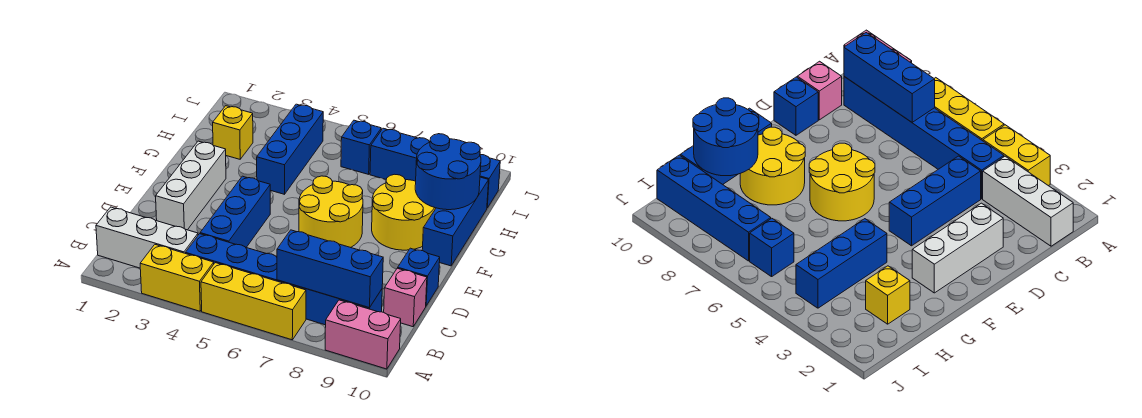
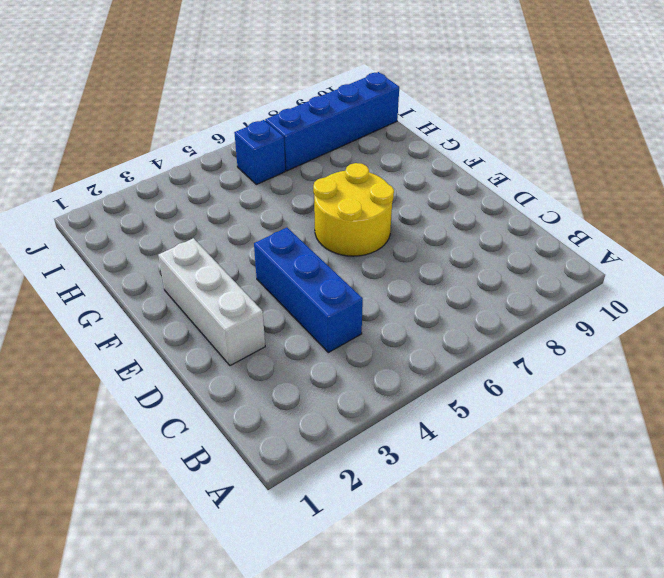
none -> yellow 1x2 brick [140,245,214,311]
none -> yellow 1x3 brick [201,263,306,340]
none -> pink 1x2 brick [325,300,401,369]

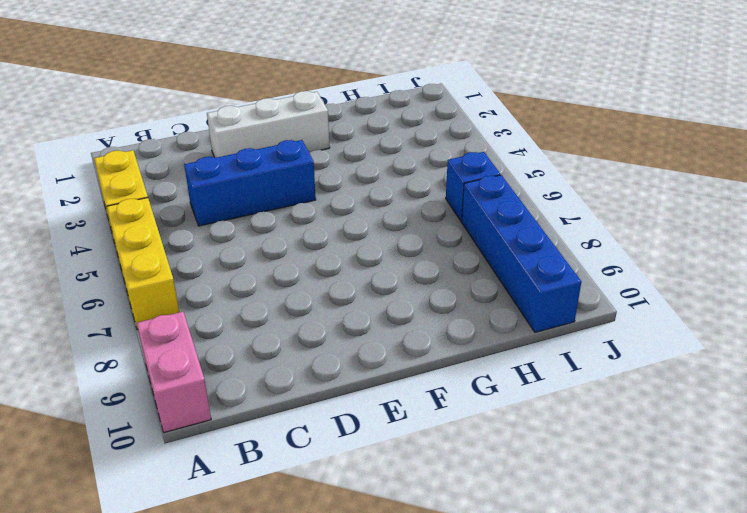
none -> white 1x3 brick [96,207,198,268]
none -> blue 1x6 brick [186,234,382,325]
none -> pink 1x1 brick [384,268,427,327]

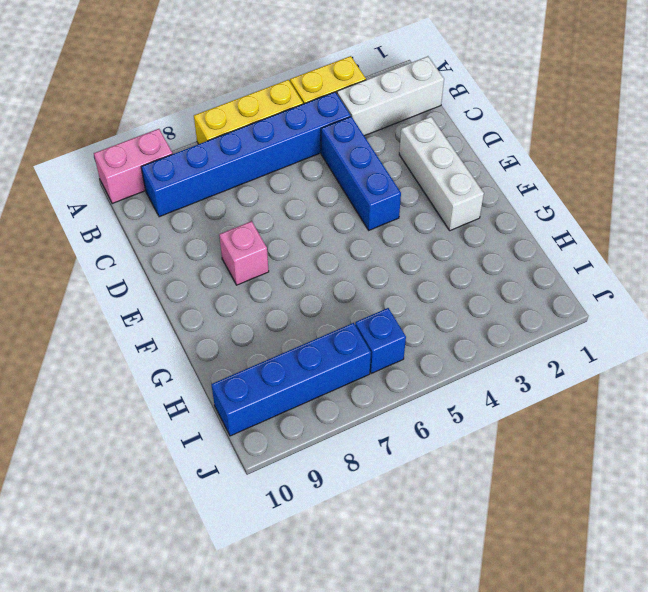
pink 1x1 brick [219,221,269,285] -> pink 1x1 brick moved to [384,268,427,327]
none -> blue 1x1 brick [398,248,440,306]
none -> yellow 2x2 round brick [299,176,363,248]
none -> yellow 2x2 round brick [372,174,436,250]

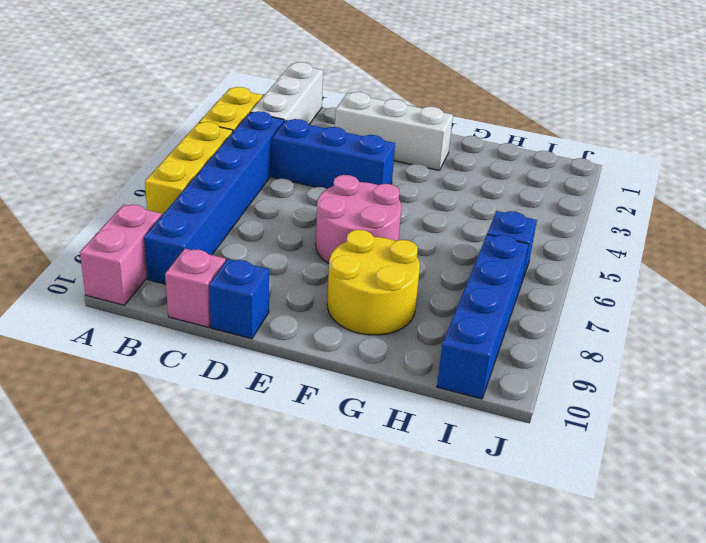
pink 2x2 round brick [316,175,402,263] -> yellow 2x2 round brick [299,176,363,248]
none -> blue 1x3 brick [422,177,489,266]
none -> blue 1x3 brick [257,104,323,194]
none -> yellow 1x1 brick [213,106,253,159]

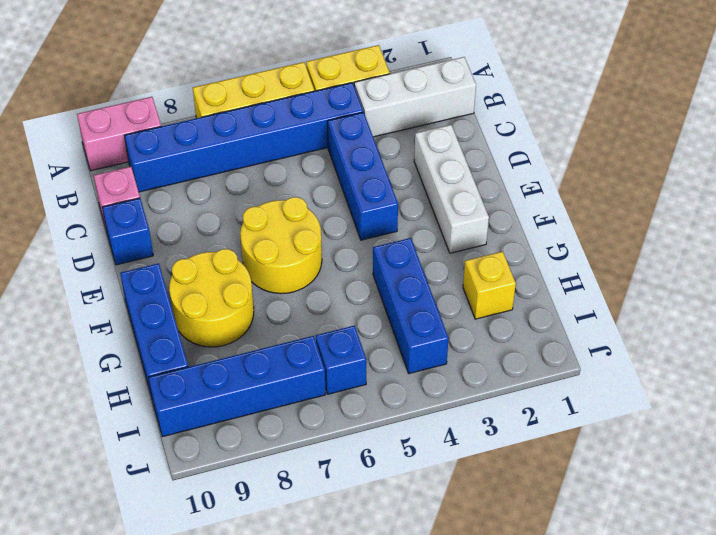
none -> blue 1x3 brick [277,230,383,308]
none -> blue 2x2 round brick [415,134,481,210]

